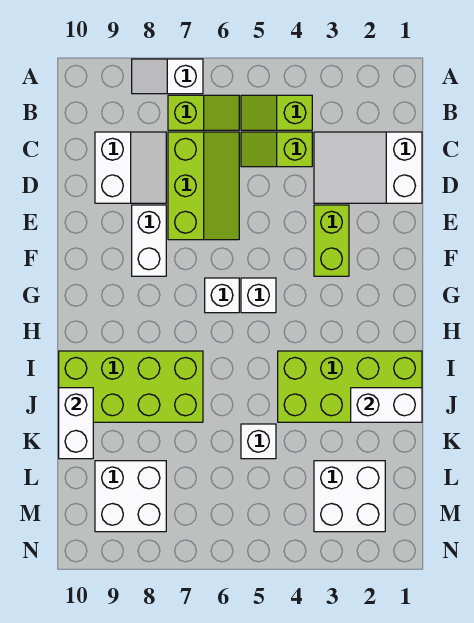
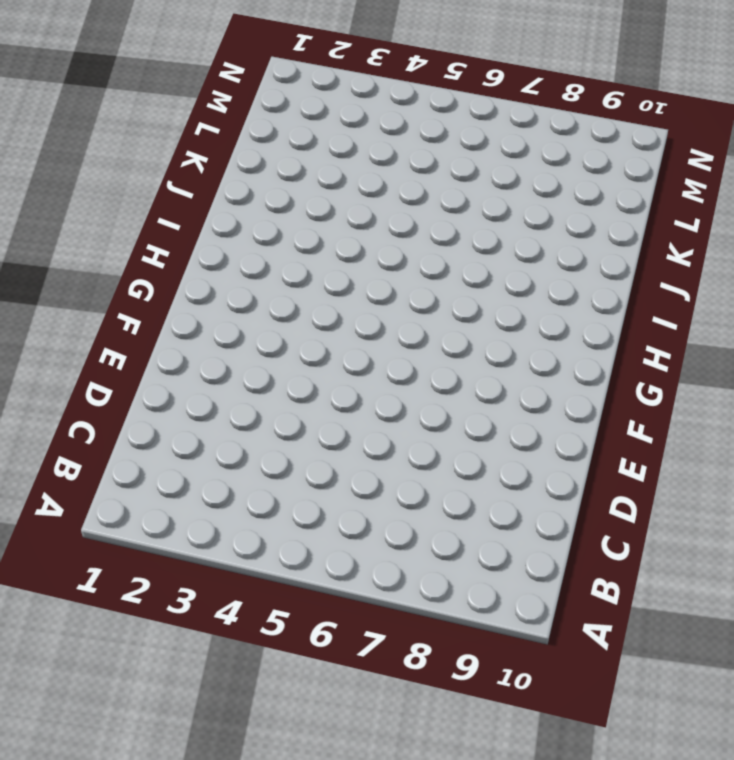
none -> white 1x2 slope [132,59,203,94]
none -> lime 1x2 slope [241,95,312,130]
none -> lime 1x2 slope [168,95,239,130]

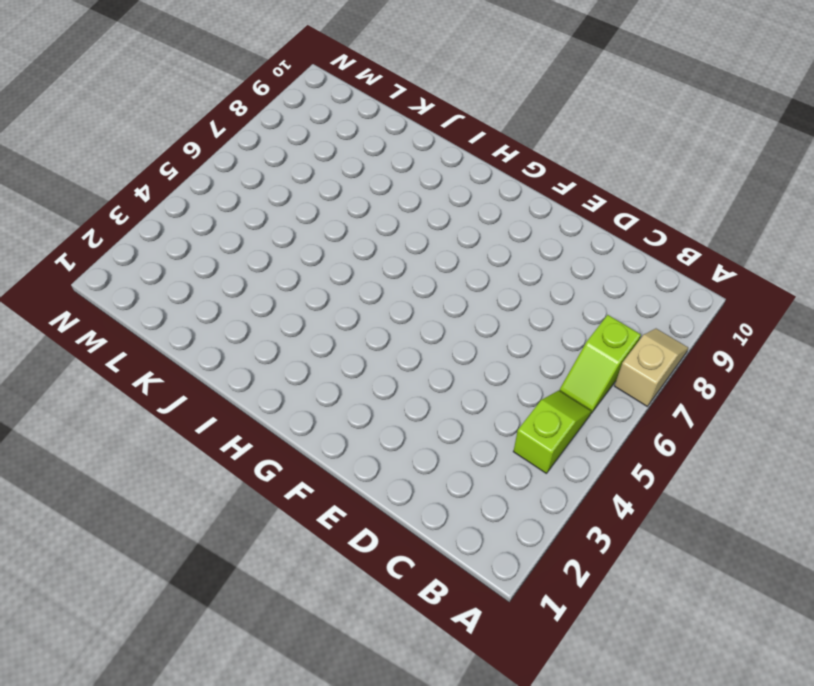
tan 1x2 slope [615,329,688,406] -> white 1x2 slope [132,59,203,94]
none -> white 2x3 slope [314,132,422,203]
none -> lime 1x2 slope [241,132,312,167]
none -> lime 2x3 slope [168,132,239,240]

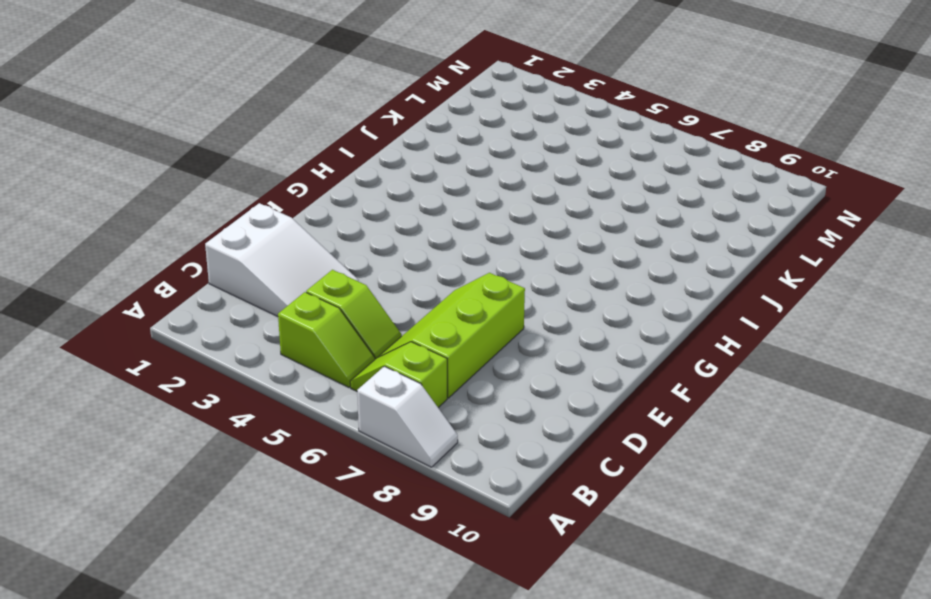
none -> white 2x2 slope [95,132,166,203]
none -> lime 1x2 brick [314,205,349,276]
none -> white 1x2 brick [132,205,166,276]

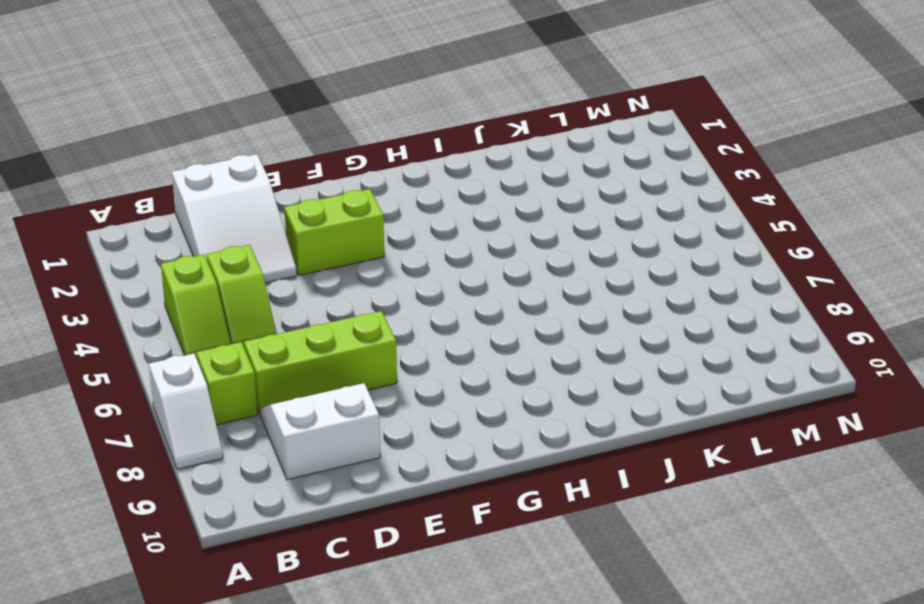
none -> white 1x2 brick [132,205,166,276]
none -> white 1x1 brick [241,278,276,313]
none -> white 1x1 brick [205,278,239,313]

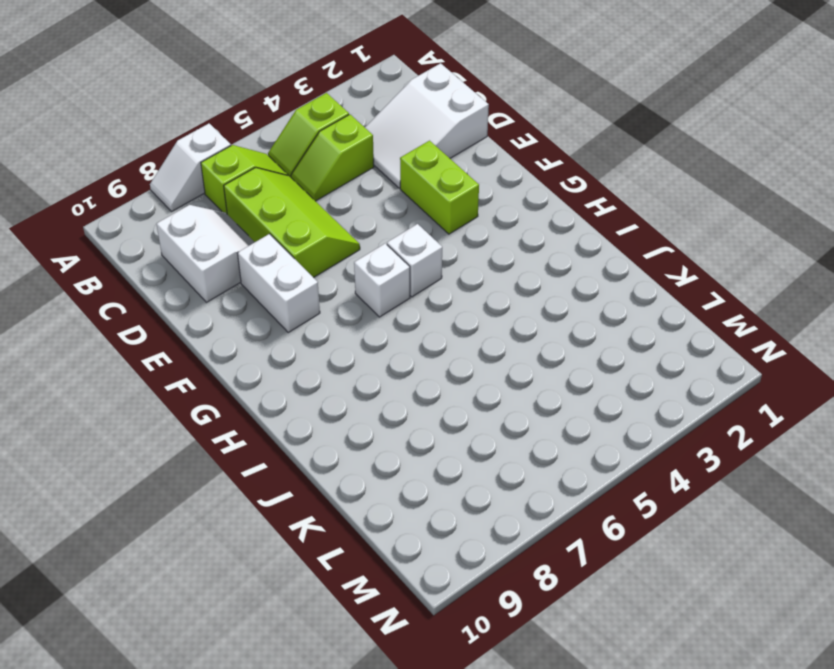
none -> lime 2x4 brick [278,351,422,422]
none -> lime 2x4 brick [59,351,203,422]
none -> white 1x1 brick [241,424,276,459]

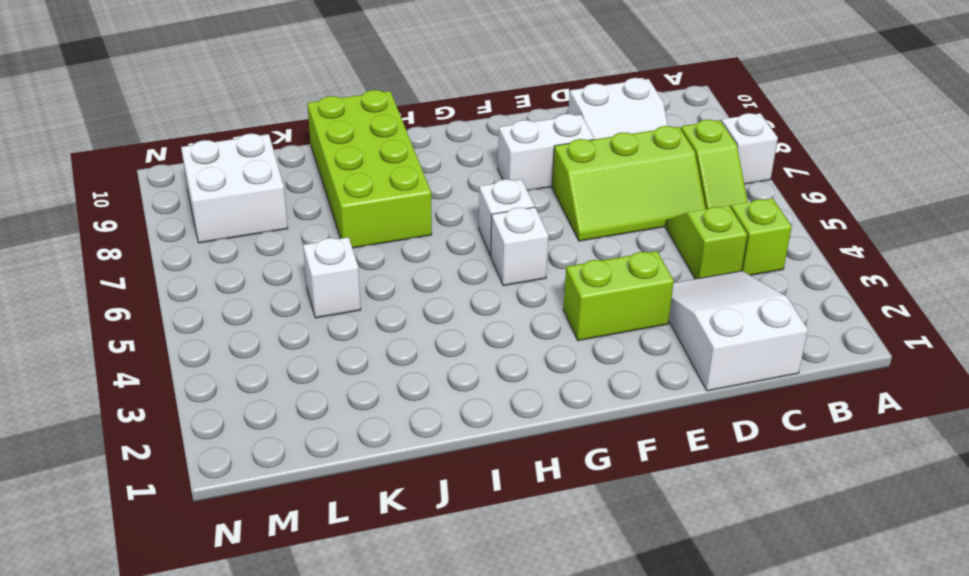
none -> lime 2x4 brick [278,351,422,422]
none -> white 2x2 brick [314,461,385,532]
none -> white 1x2 brick [351,388,422,422]

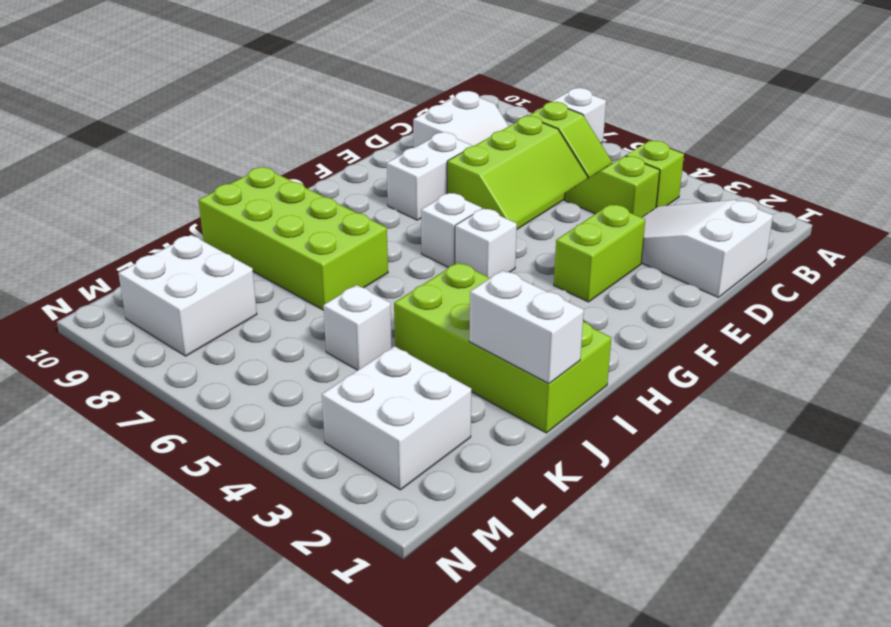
none -> white 1x2 brick [59,388,93,459]

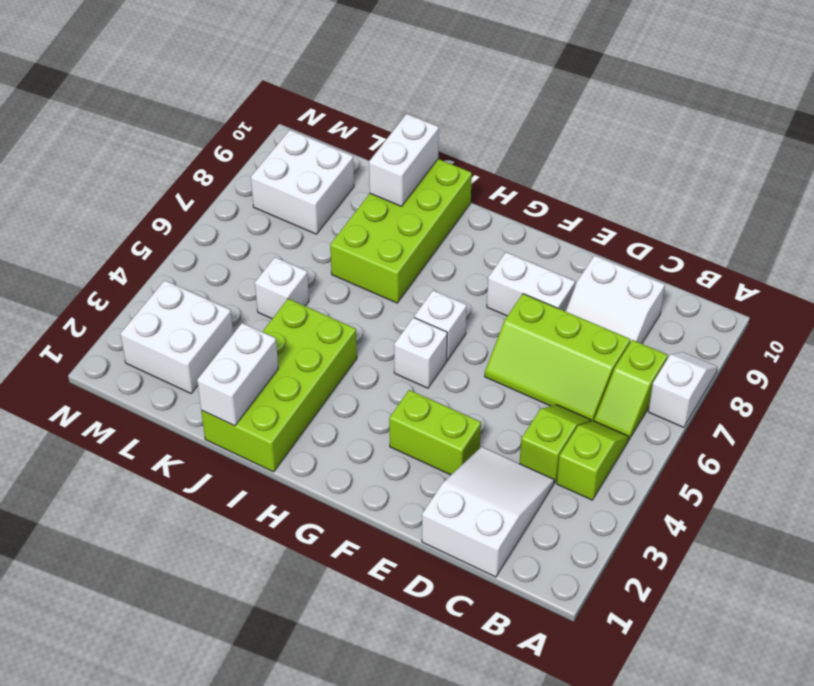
white 1x2 brick [369,114,439,206] -> white 1x2 brick turned to [59,388,93,459]

